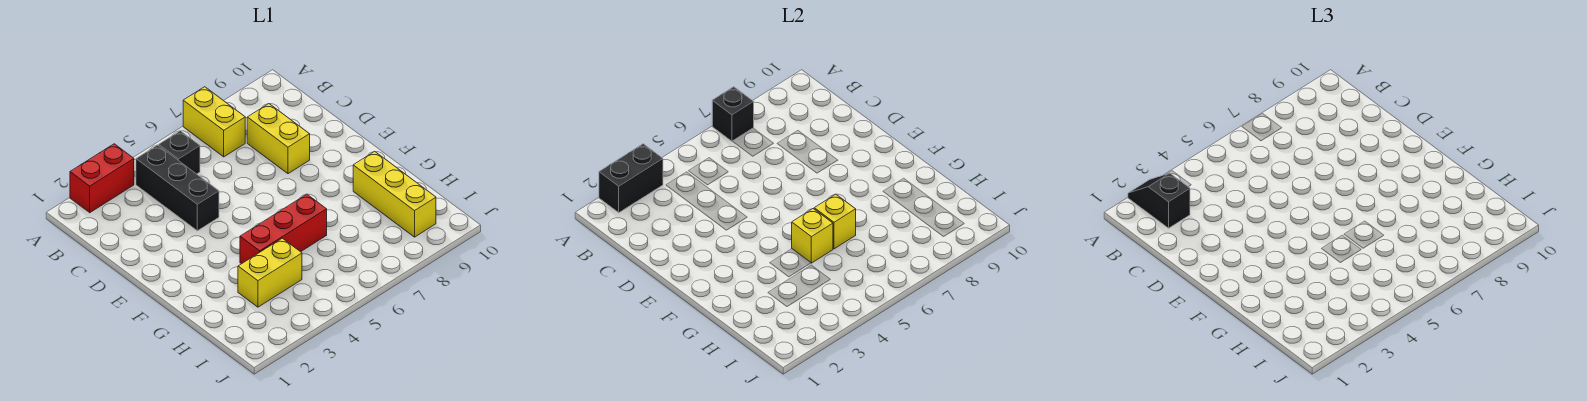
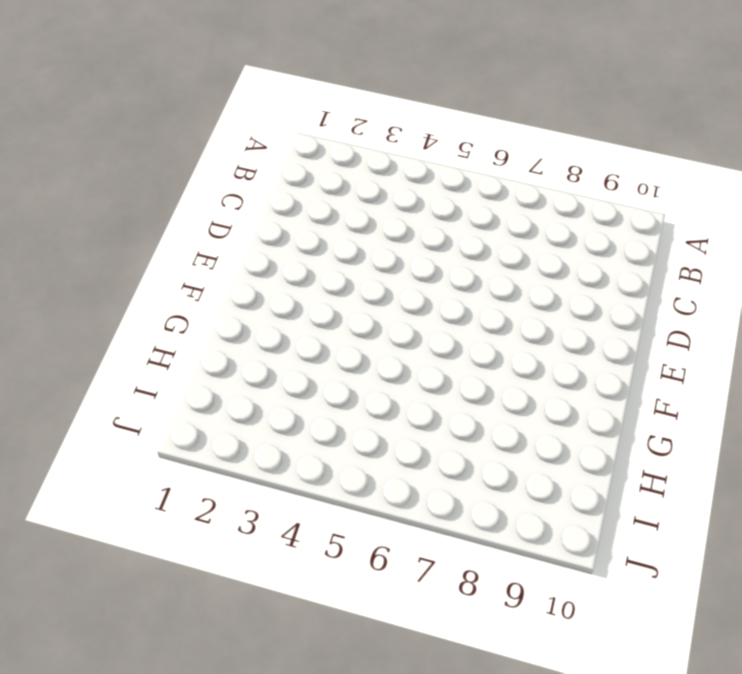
none -> red 1x2 brick [70,144,134,213]
none -> yellow 1x2 brick [183,87,245,157]
none -> black 1x3 brick [136,145,219,231]

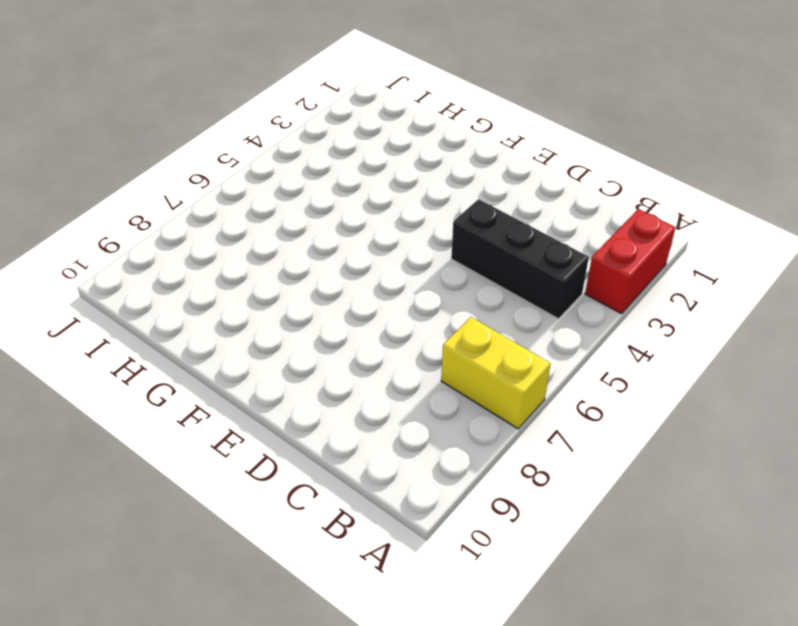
none -> black 1x1 brick [158,131,200,174]
none -> yellow 1x2 brick [247,104,310,174]
none -> red 1x3 brick [240,194,327,264]

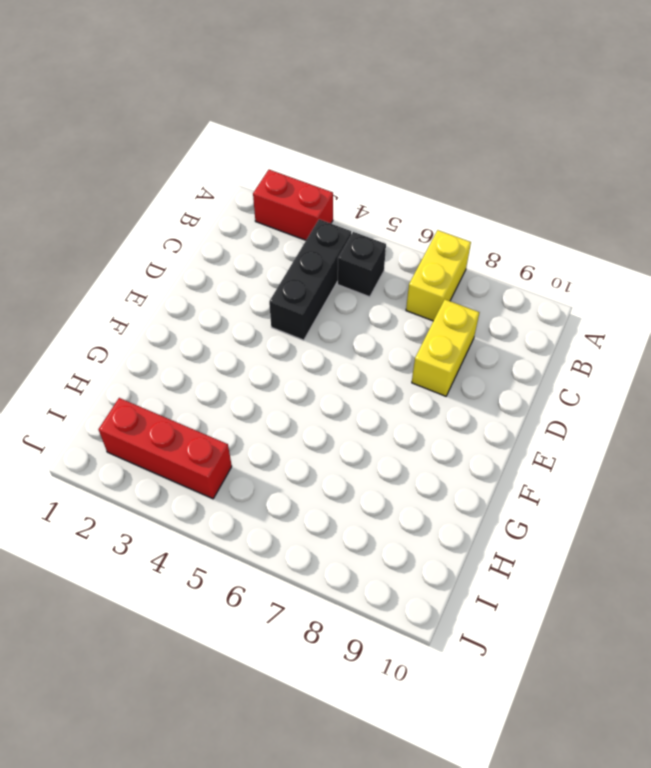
red 1x3 brick [98,398,232,499] -> red 1x3 brick moved to [240,194,327,264]
none -> yellow 1x3 brick [353,151,436,237]
none -> yellow 1x2 brick [238,238,302,307]
none -> black 1x2 brick [599,144,663,213]

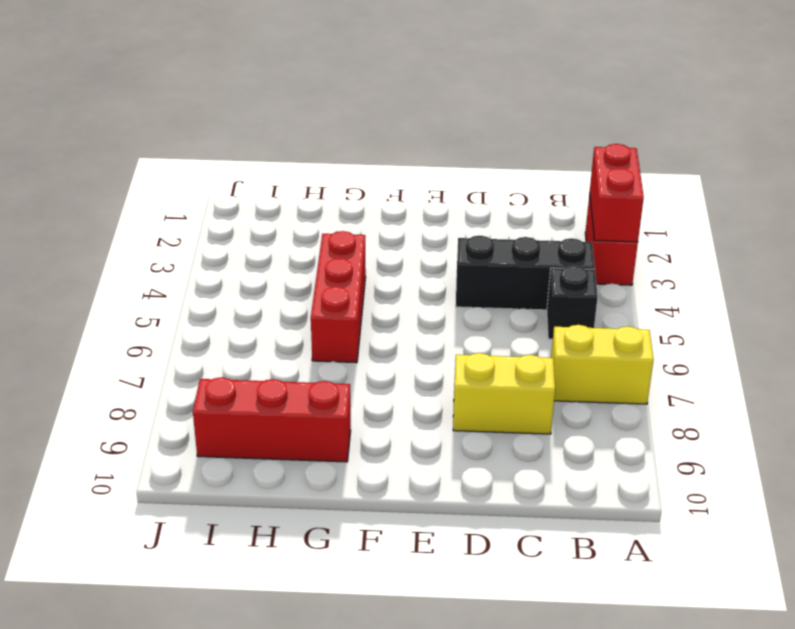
red 1x2 brick [590,144,644,242] -> black 1x2 brick [599,144,663,213]
red 1x3 brick [193,377,351,462] -> yellow 1x3 brick [353,151,436,237]
none -> yellow 1x2 brick [238,238,302,307]
none -> black 1x1 brick [712,87,754,141]
none -> yellow 1x1 brick [792,209,833,263]

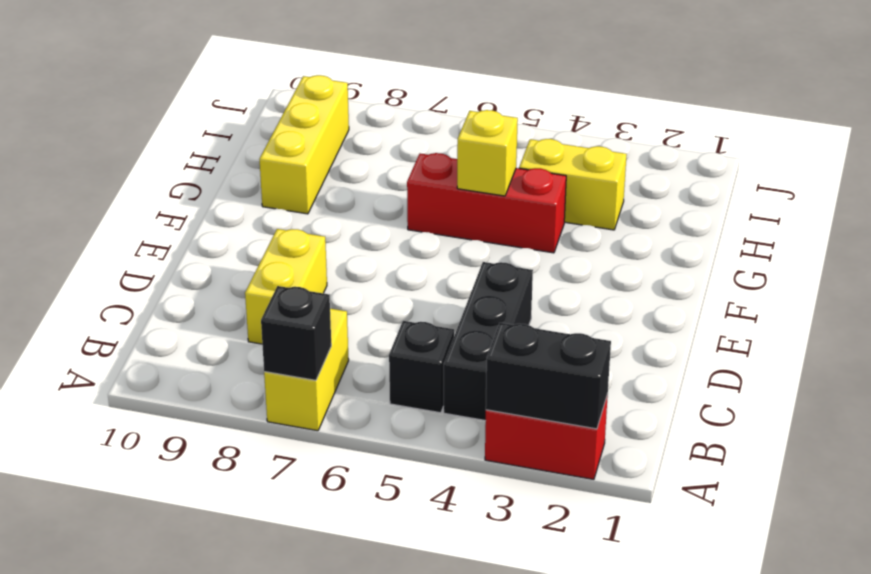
none -> yellow 1x1 brick [814,194,856,249]
none -> black 1x2 slope [1128,173,1190,228]

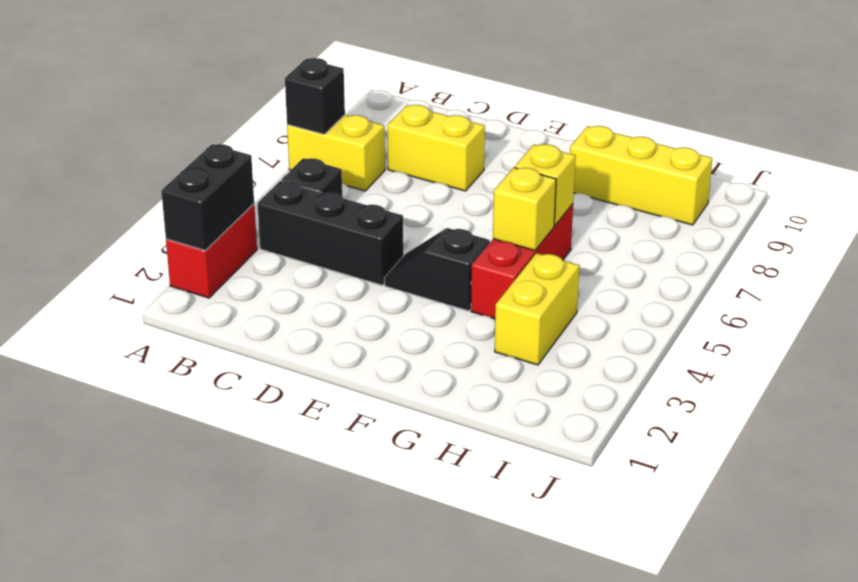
black 1x2 slope [384,228,490,311] -> black 1x2 slope moved to [1128,173,1190,228]

